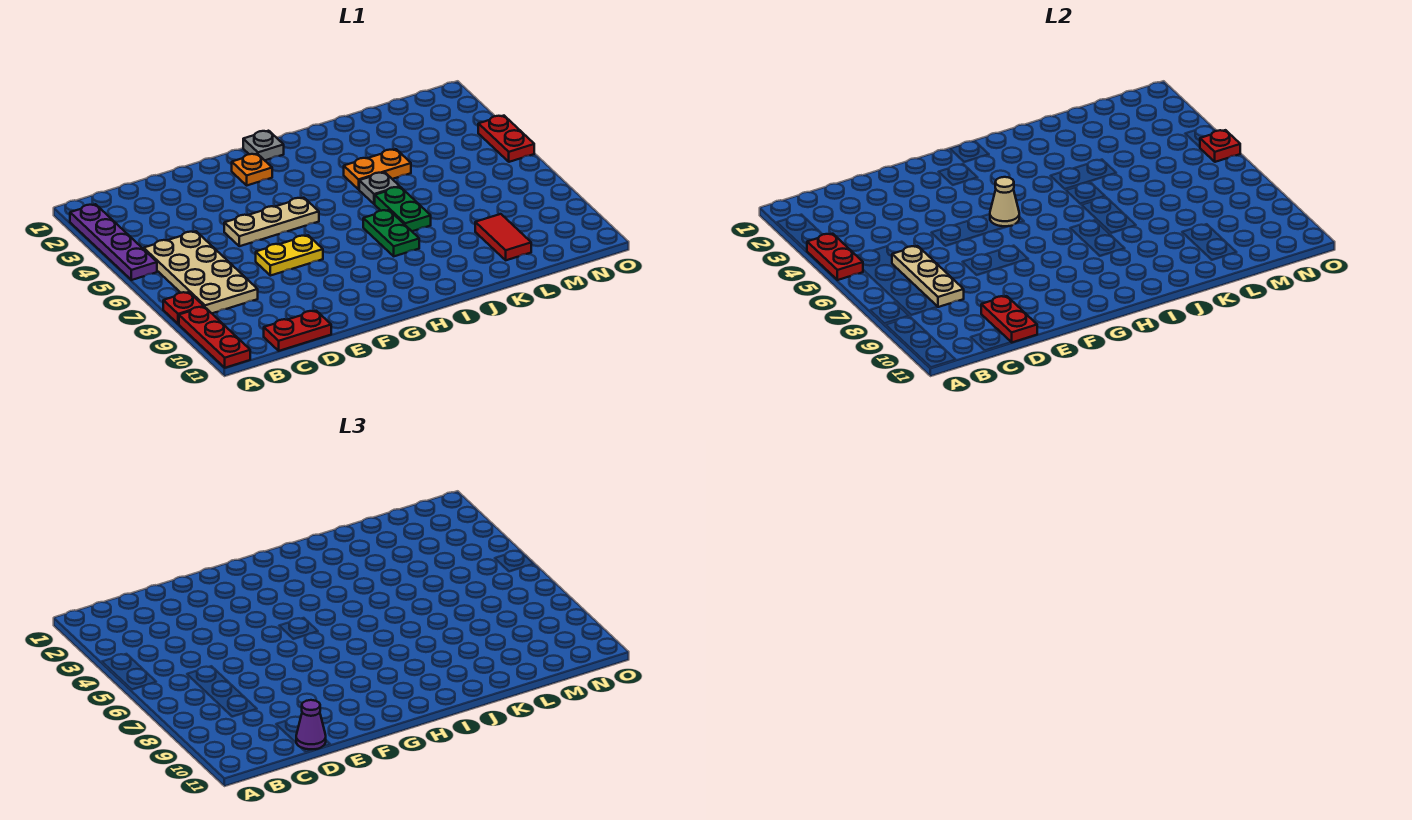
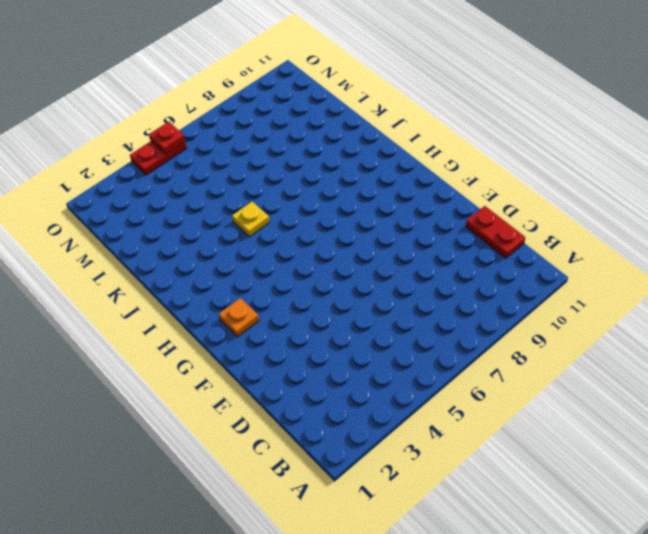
yellow 1x1 plate [232,202,270,237] -> grey 1x1 plate [359,172,400,204]
none -> purple 1x4 plate [70,204,157,280]
none -> red 1x1 plate [163,292,204,324]
none -> red 1x3 plate [179,307,250,368]

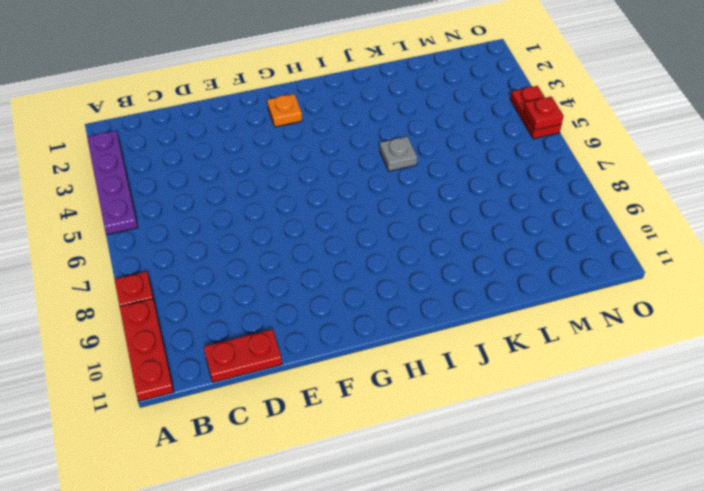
none -> tan 2x4 plate [144,231,258,313]
none -> tan 1x3 plate [224,198,319,246]
none -> yellow 1x2 plate [256,235,323,276]

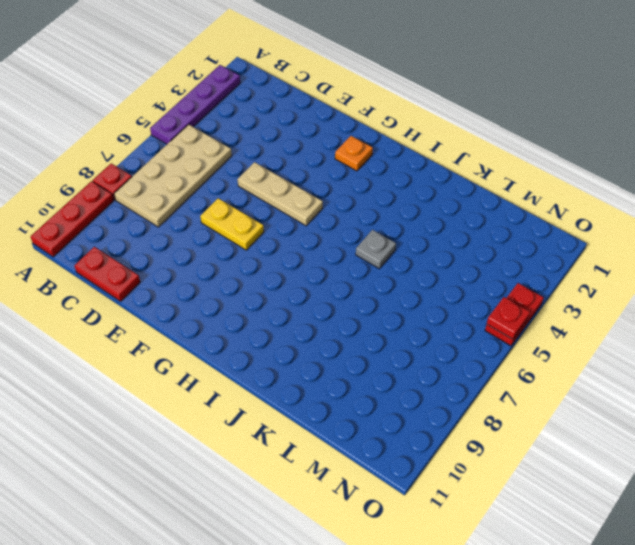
none -> grey 1x1 plate [243,131,284,160]
none -> green 1x2 plate [363,210,419,256]
none -> orange 1x2 plate [344,149,411,189]

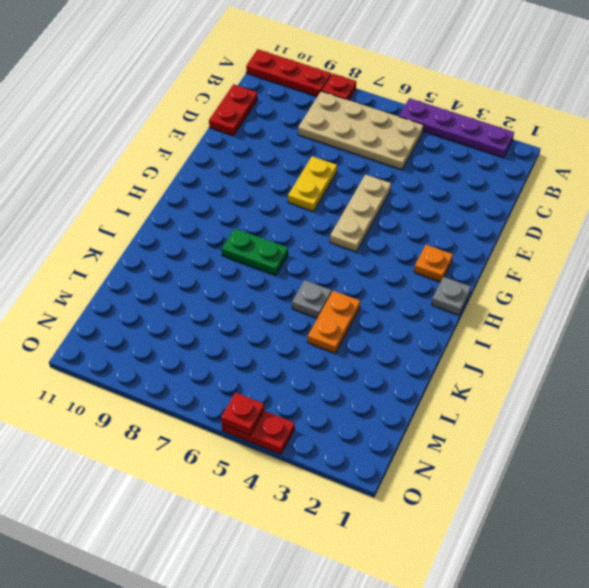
none -> green 1x2 plate [375,187,431,231]
none -> red 1x2 tile [475,214,531,260]
none -> red 1x2 plate [807,234,863,280]

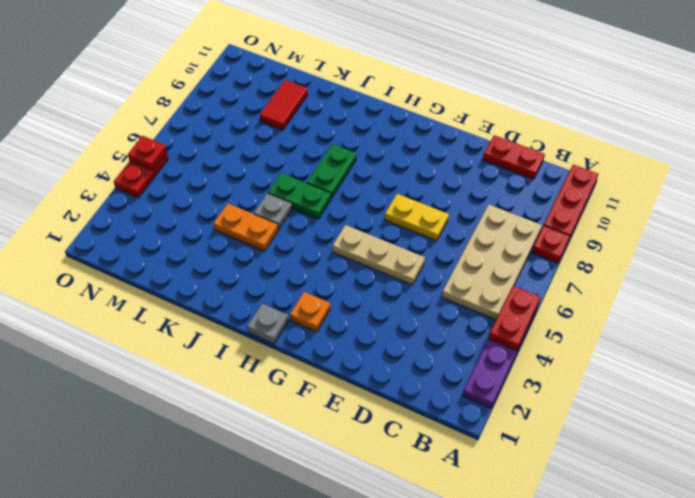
green 1x2 plate [268,173,331,219] -> green 1x2 plate turned to [375,187,431,231]
none -> tan 1x3 plate [892,246,964,307]
none -> red 1x2 plate [981,296,1037,342]
none -> tan 1x1 cone [990,177,1019,226]

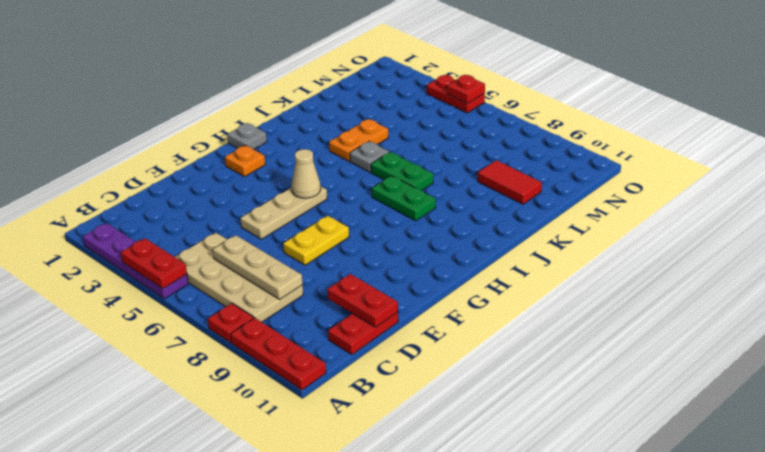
none -> purple 1x1 cone [296,700,326,749]

